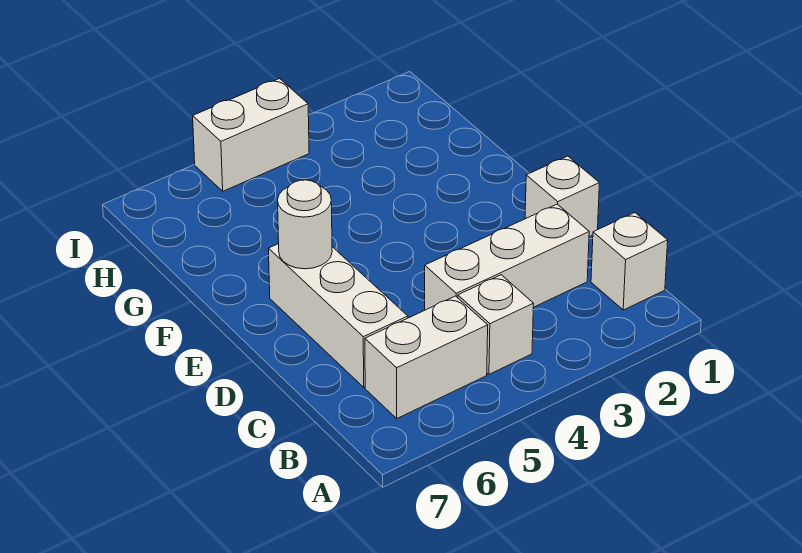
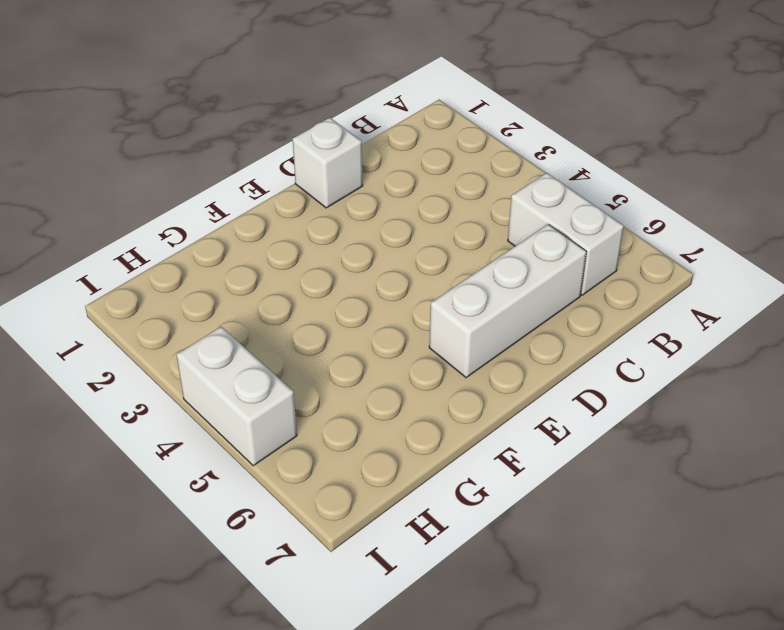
none -> white 1x1 brick [591,213,668,310]
none -> white 1x1 brick [458,275,534,374]

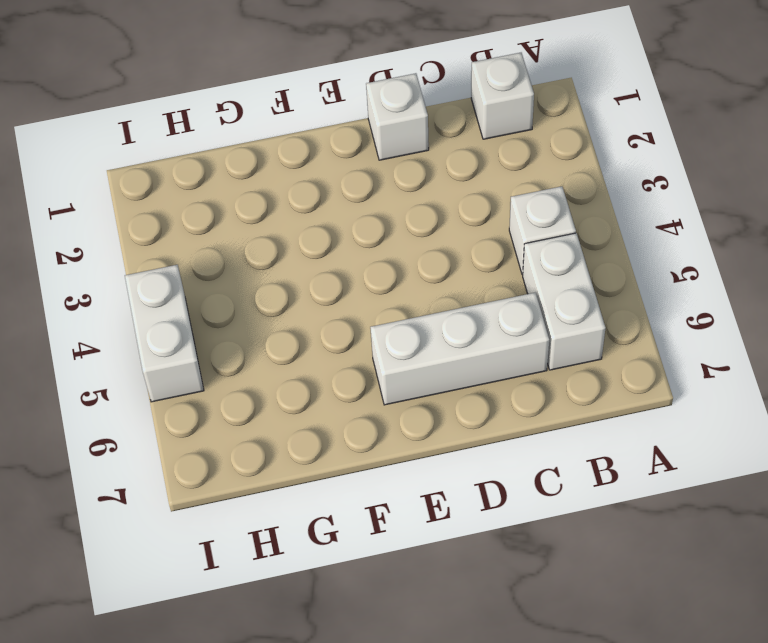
none -> white 1x3 brick [425,204,589,310]
none -> white 1x1 round brick [278,180,332,269]

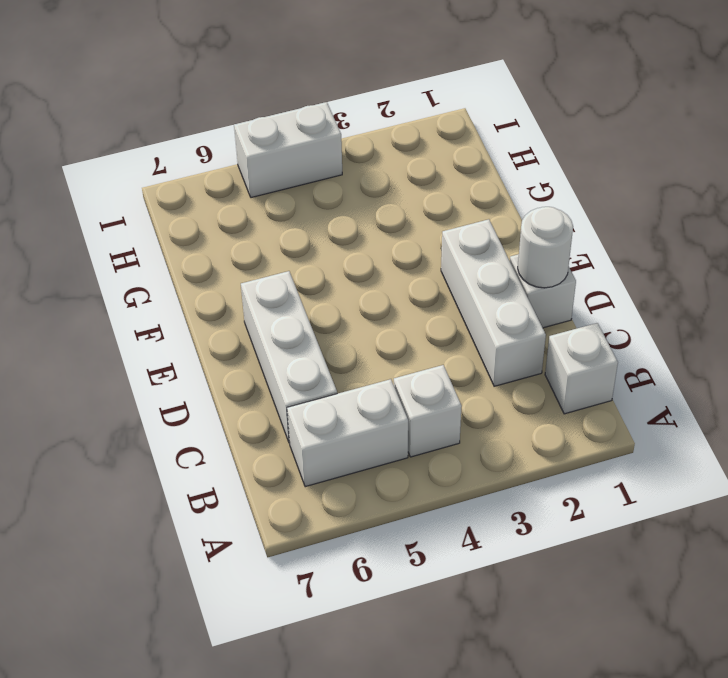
white 1x3 brick [441,219,546,386] -> white 1x3 brick turned to [425,204,589,310]
white 1x1 round brick [518,207,573,288] -> white 1x1 round brick moved to [278,180,332,269]

